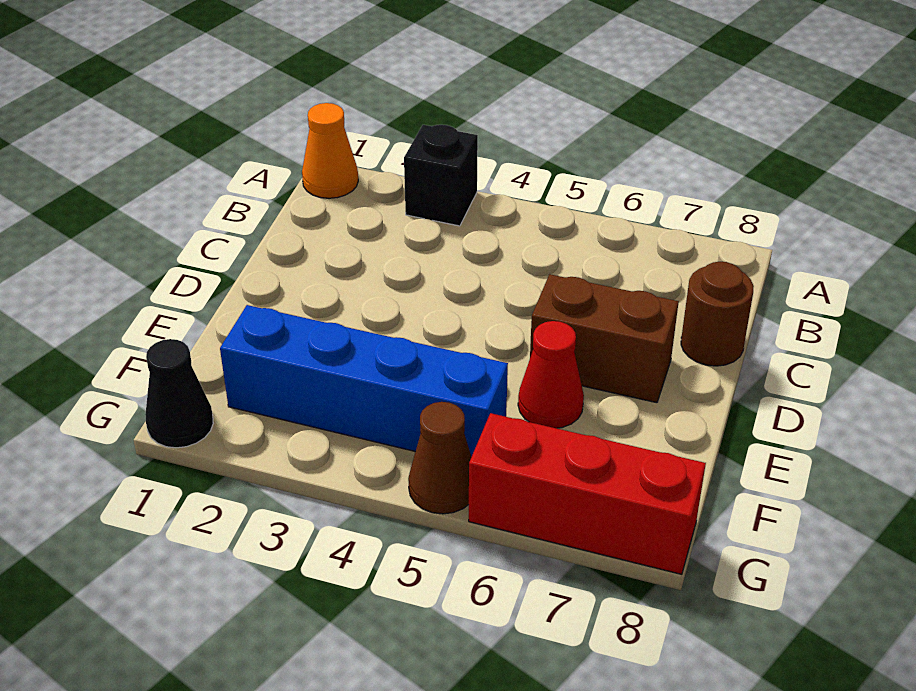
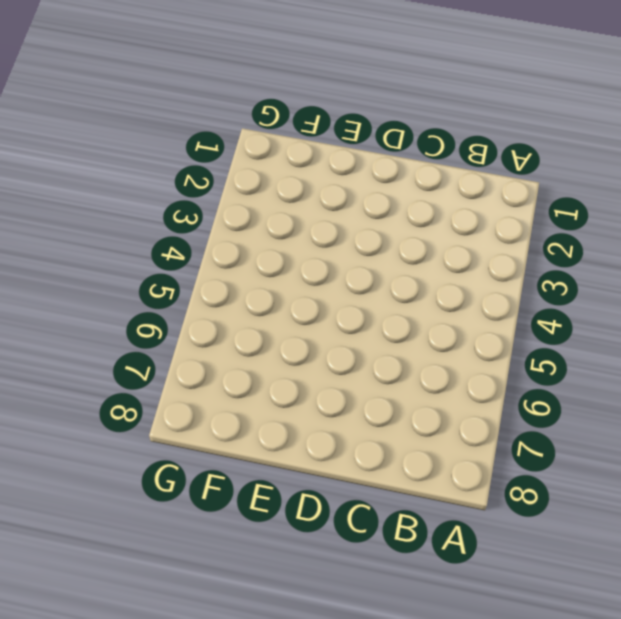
none -> orange 1x1 cone [302,103,358,198]
none -> black 1x1 brick [404,125,478,226]

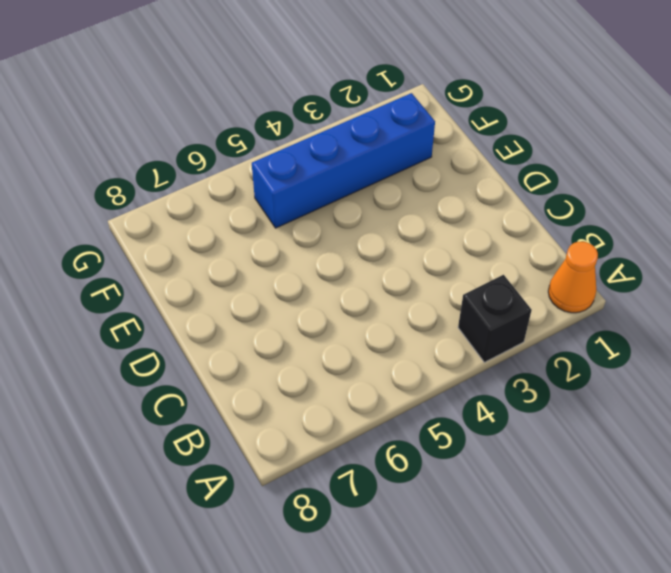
none -> brown 1x1 round brick [681,262,754,366]
none -> brown 1x2 brick [530,274,679,403]

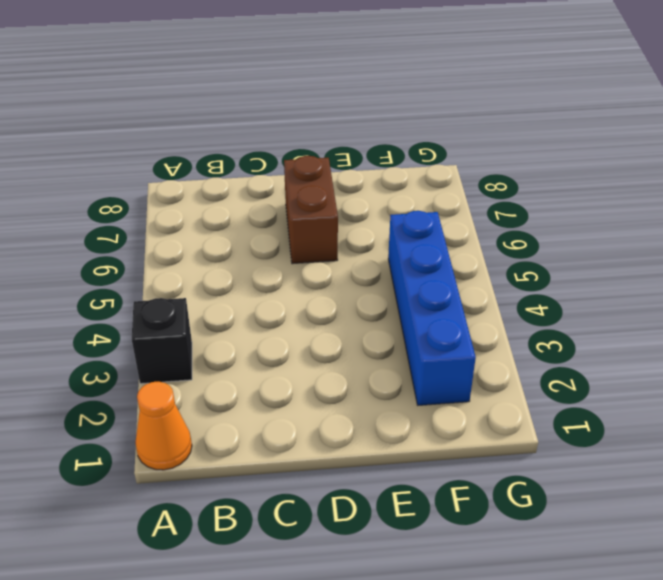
none -> brown 1x1 round brick [681,262,754,366]
none -> red 1x1 cone [518,321,584,428]

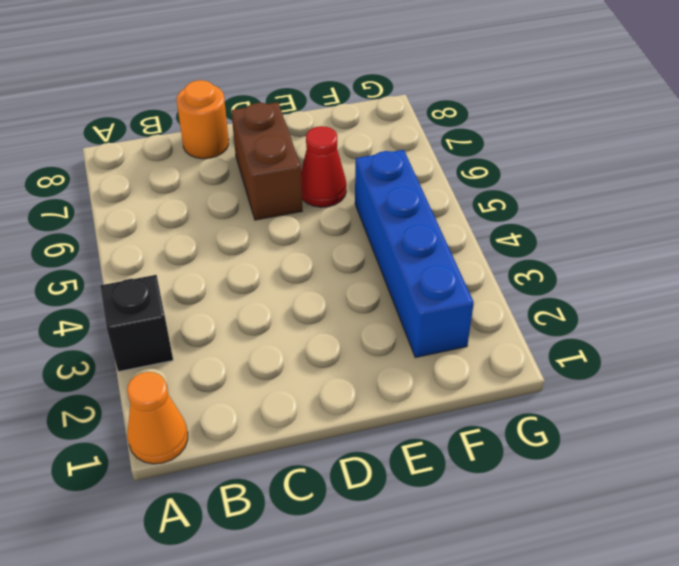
orange 1x1 round brick [177,80,229,159] -> brown 1x1 round brick [681,262,754,366]
none -> black 1x1 cone [145,339,213,448]
none -> brown 1x1 cone [408,402,471,514]

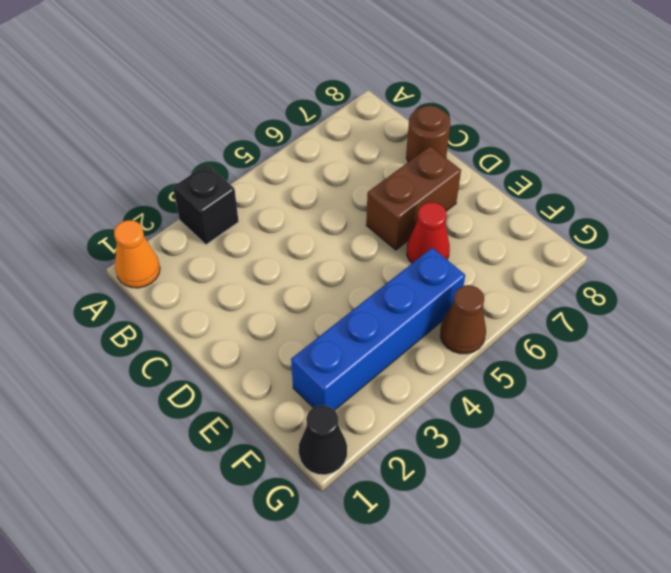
none -> red 1x3 brick [469,413,706,574]

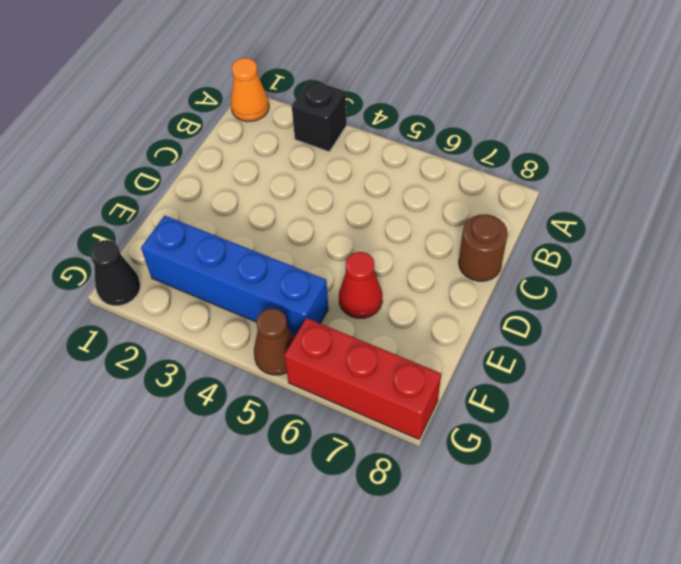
none -> brown 1x2 brick [530,274,679,403]

